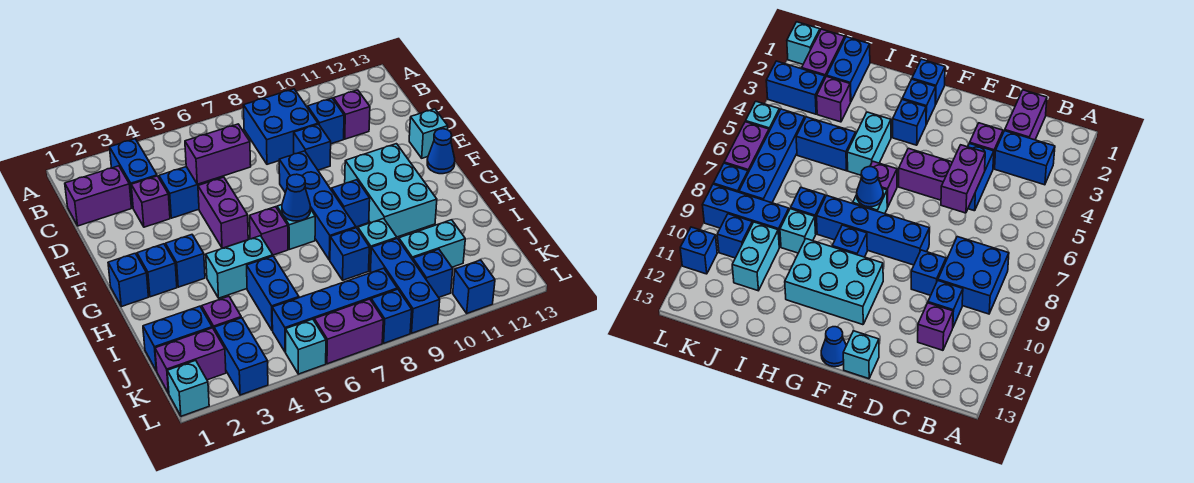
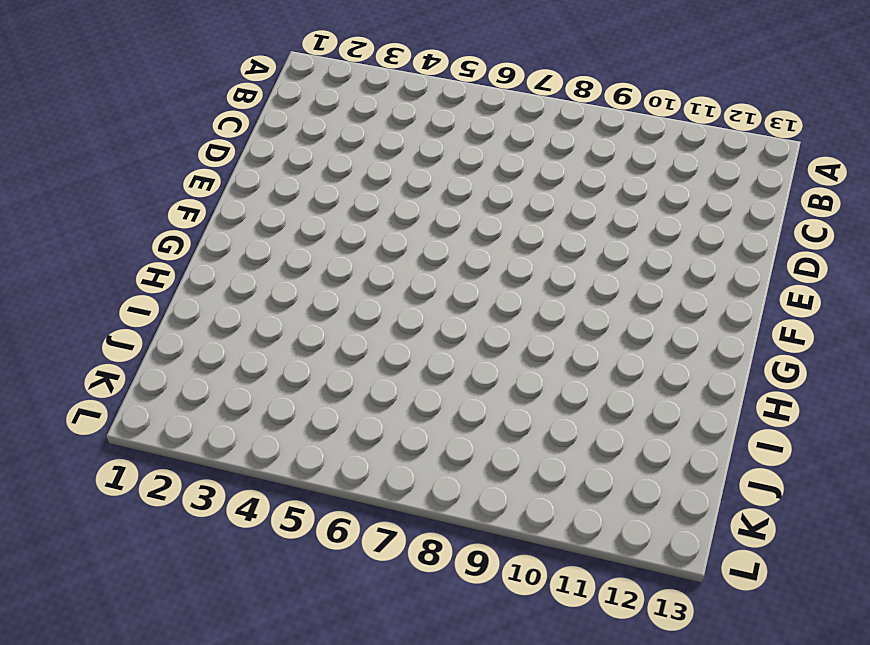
none -> blue 1x2 brick [110,139,157,207]
none -> blue 2x2 brick [243,89,318,164]
none -> purple 1x2 brick [65,166,131,226]
none -> blue 1x1 brick [308,98,344,144]

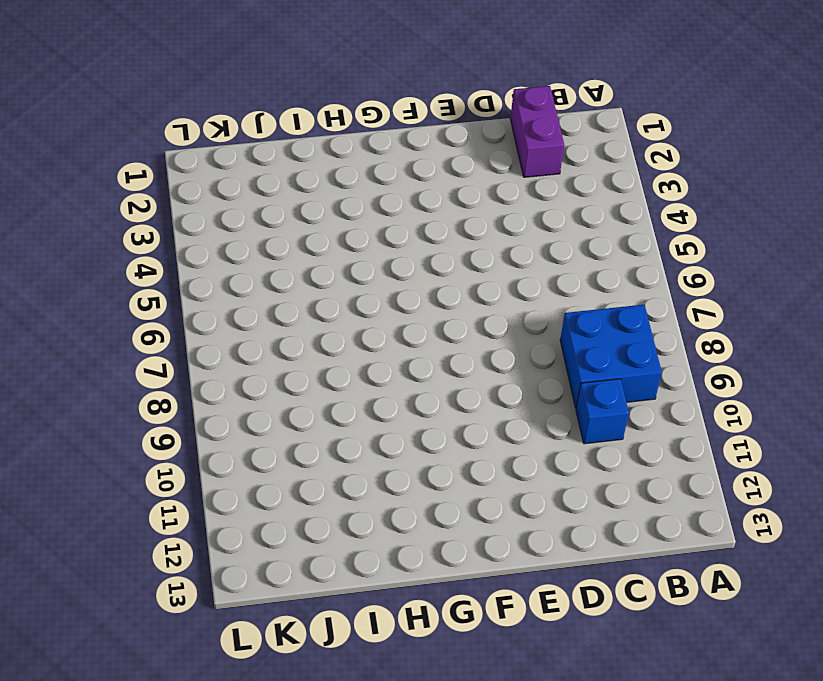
none -> blue 1x2 brick [110,139,157,207]
none -> purple 1x1 brick [333,90,370,139]
none -> purple 1x1 brick [131,176,170,227]
none -> blue 1x2 brick [159,167,223,218]

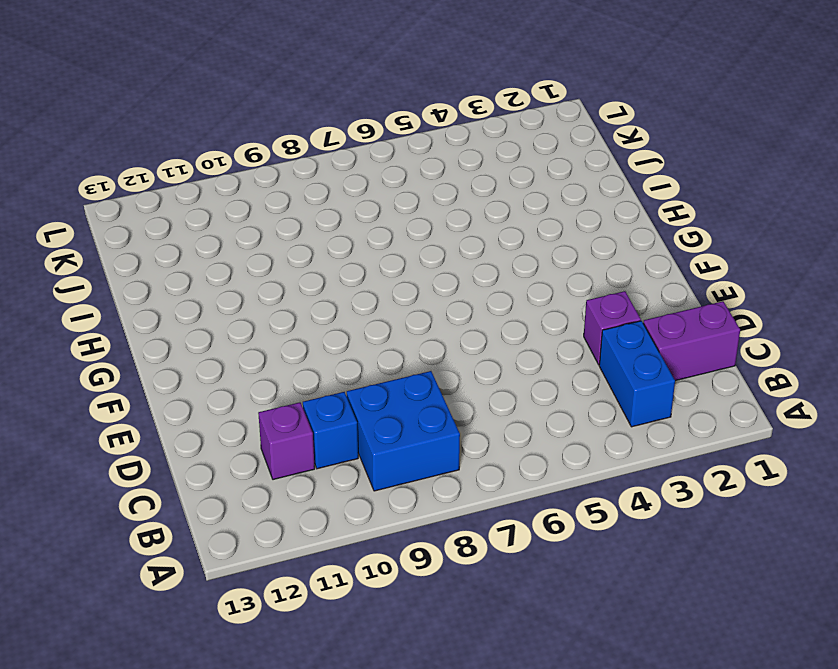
none -> blue 1x2 brick [159,167,223,218]
none -> blue 1x1 brick [294,124,331,170]
none -> purple 1x2 brick [198,177,248,248]
none -> blue 1x4 brick [279,151,356,260]

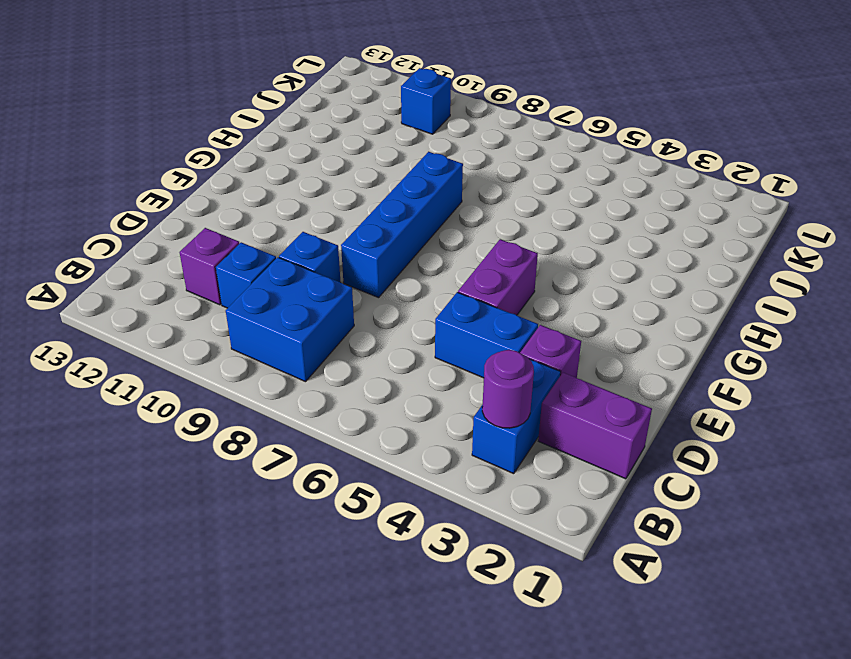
purple 1x1 round brick [482,350,534,428] -> none
none -> cyan 1x1 brick [409,109,448,158]
none -> cyan 2x3 brick [345,144,437,237]
none -> blue 1x1 cone [427,129,455,174]
none -> blue 1x1 brick [108,253,148,307]

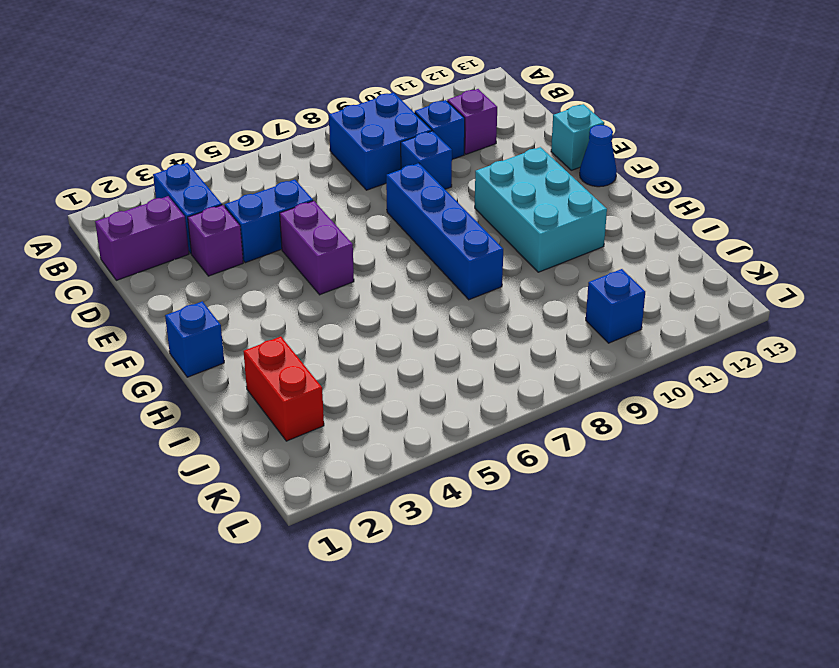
red 1x2 brick [243,337,324,441] -> blue 1x2 brick [143,306,212,371]
none -> blue 1x1 brick [137,244,177,297]
none -> blue 1x1 brick [166,235,205,287]
none -> purple 1x1 brick [250,207,288,255]
none -> cyan 1x1 brick [277,205,315,249]

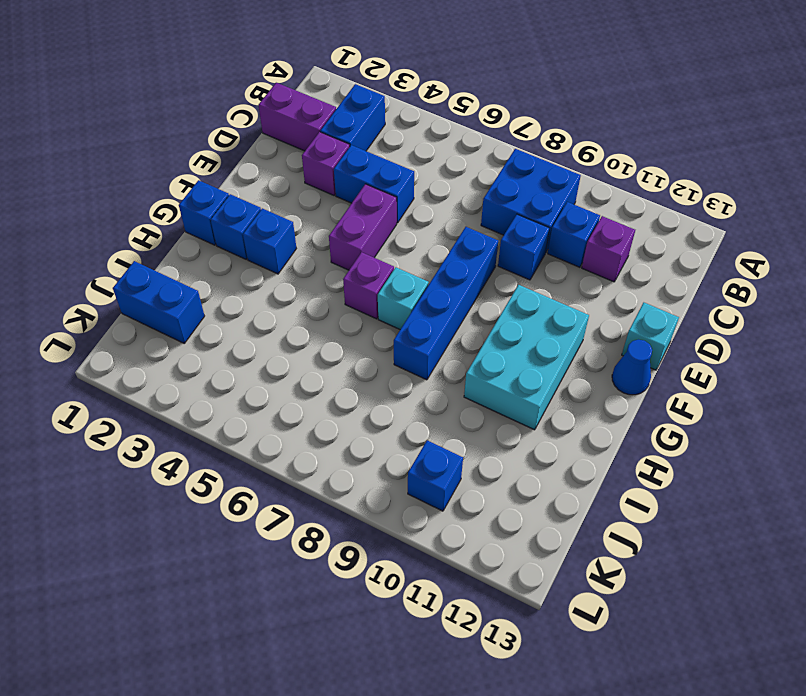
none -> blue 1x1 brick [331,180,370,227]
none -> cyan 1x2 brick [206,236,273,298]
none -> blue 1x2 brick [247,256,299,330]
none -> blue 1x1 brick [330,228,369,280]

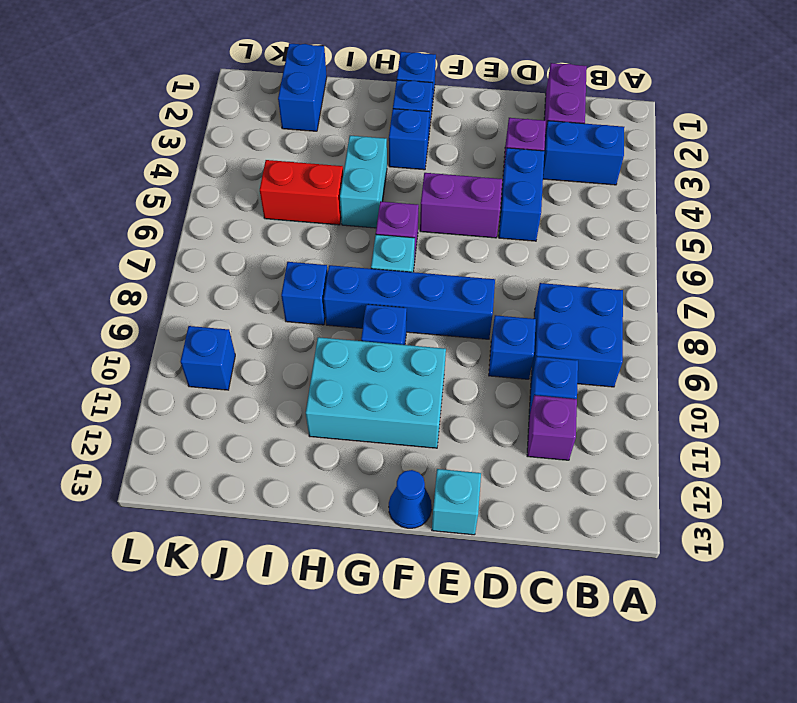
red 1x2 brick [260,160,343,225] -> blue 1x2 brick [247,256,299,330]
none -> cyan 1x1 brick [358,218,397,271]
none -> purple 1x1 brick [202,296,241,329]
none -> blue 1x3 brick [371,238,440,333]
none -> cyan 1x2 brick [399,220,465,267]

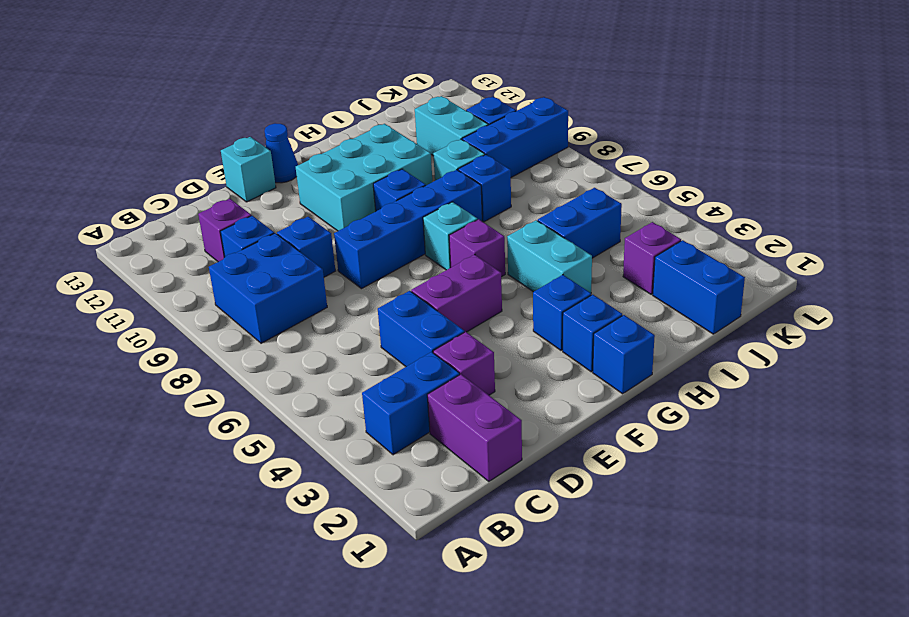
none -> purple 1x2 brick [155,328,226,393]
none -> blue 1x2 brick [214,318,268,395]
none -> blue 1x4 brick [272,268,397,352]
none -> cyan 1x1 brick [167,360,209,416]

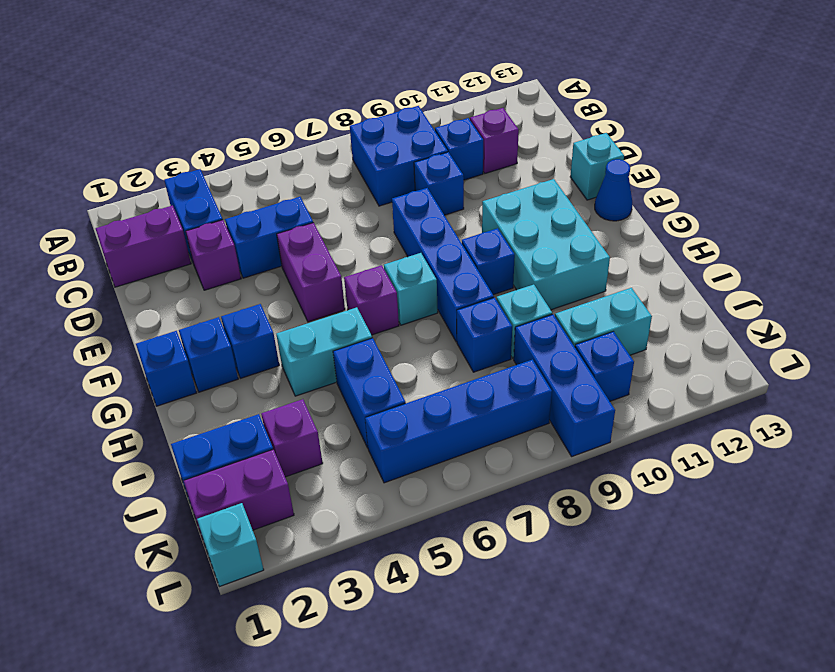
none -> blue 1x2 brick [214,318,268,395]
none -> cyan 1x1 brick [285,319,326,374]
none -> purple 1x2 brick [314,299,383,364]
none -> blue 1x1 brick [371,289,412,343]

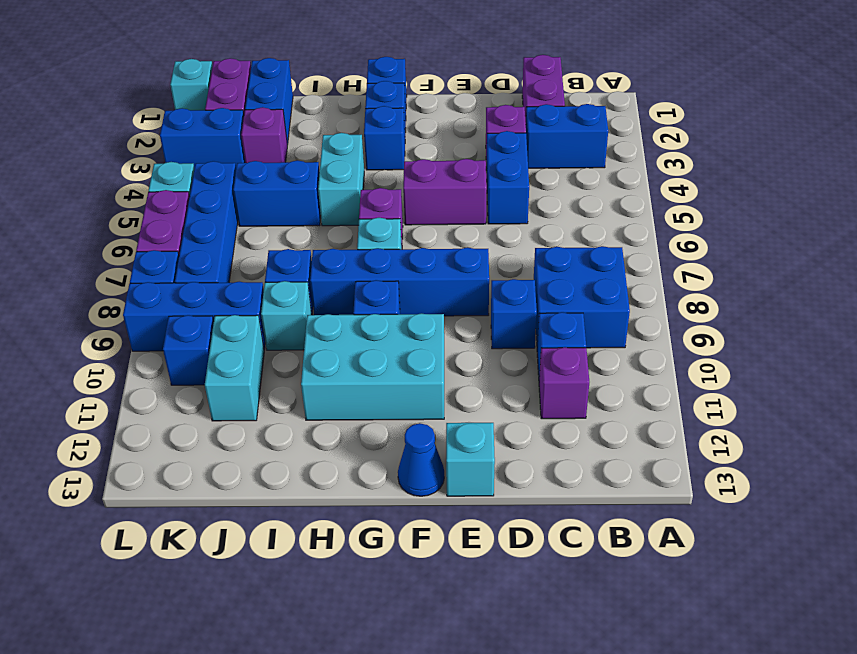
none -> blue 1x1 brick [453,260,495,313]
none -> purple 1x2 brick [185,124,251,184]
none -> blue 1x1 cone [282,174,310,221]

